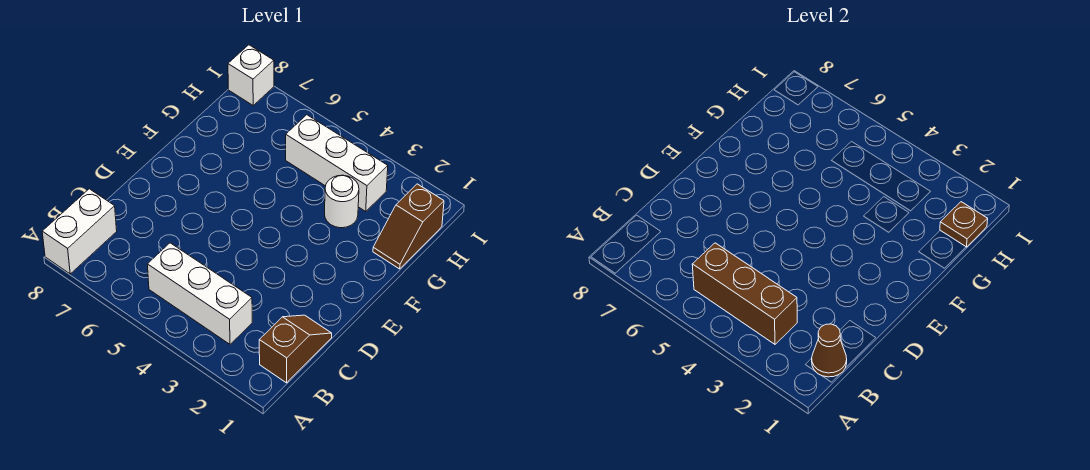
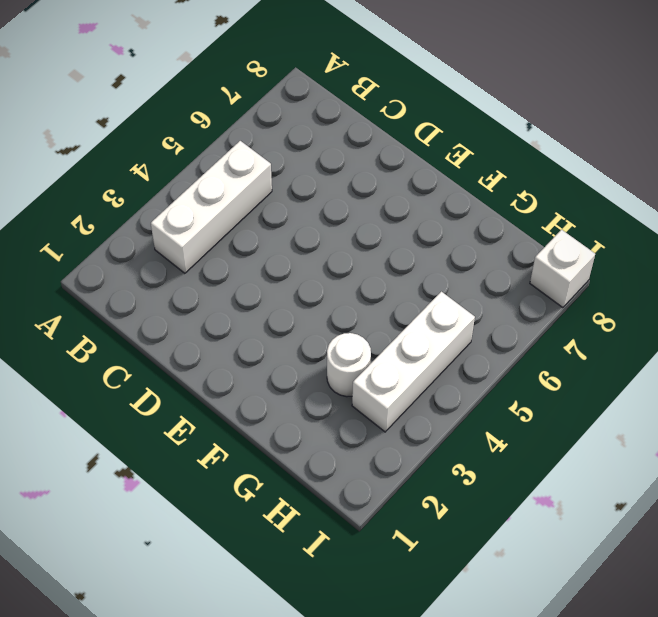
none -> white 1x2 brick [42,189,117,274]
none -> brown 1x2 slope [259,315,332,383]

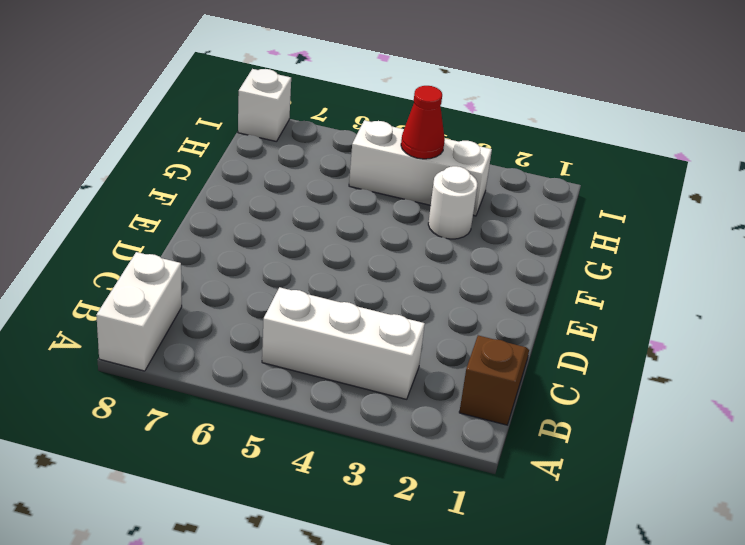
red 1x1 cone [401,86,445,159] -> none
none -> brown 1x2 slope [373,184,444,269]
none -> brown 1x1 cone [812,324,847,377]

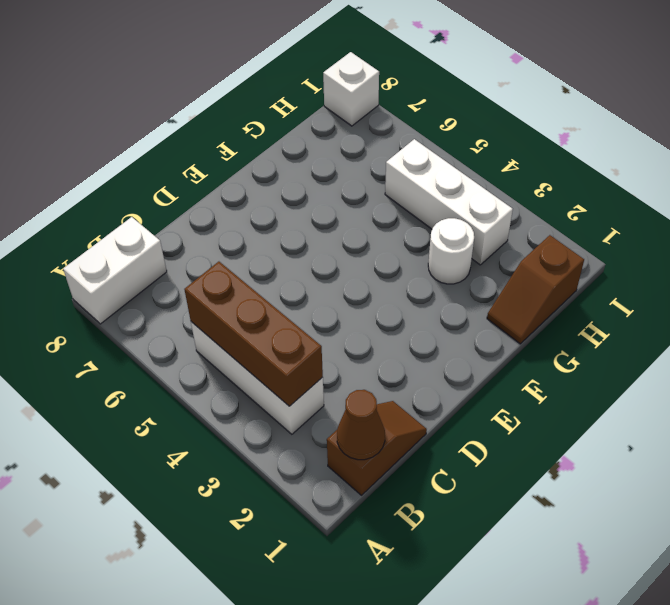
none -> brown 1x1 plate [940,202,988,247]

